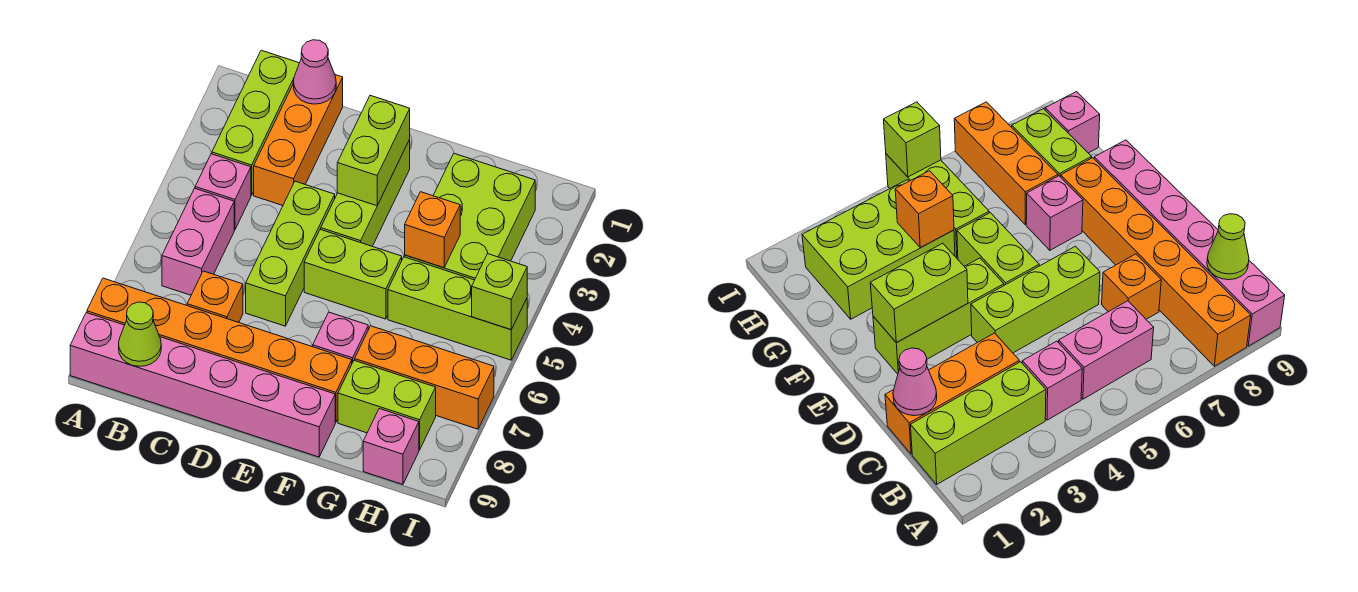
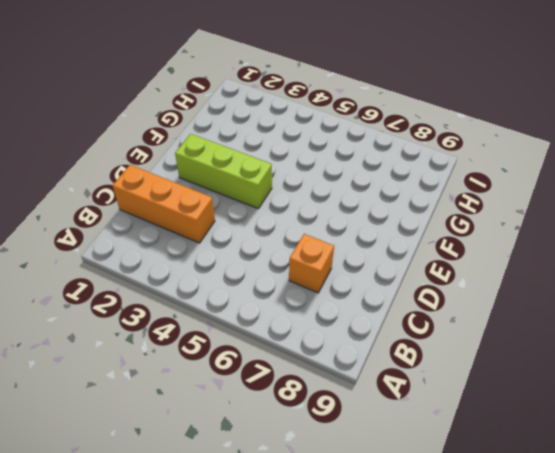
none -> orange 1x6 brick [87,278,352,423]
none -> pink 1x6 brick [70,313,335,457]
none -> lime 1x3 brick [212,50,299,195]

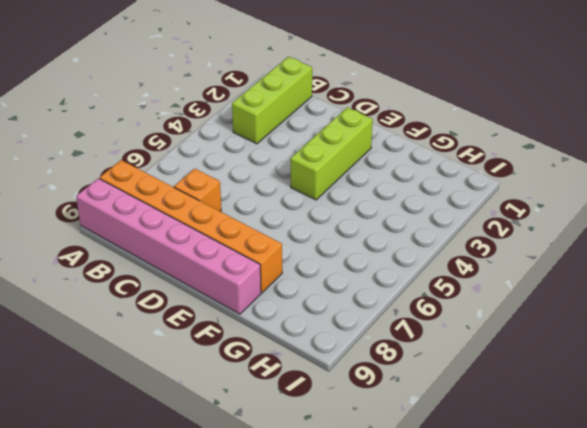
none -> pink 1x1 brick [195,154,251,230]
none -> pink 1x2 brick [162,188,234,295]
none -> orange 1x3 brick [254,75,343,206]

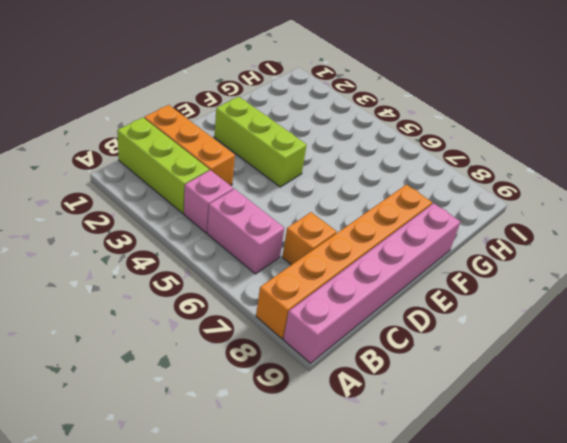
none -> lime 1x3 brick [246,181,335,326]
none -> lime 1x2 brick [304,229,402,319]
none -> pink 1x1 brick [313,312,368,363]

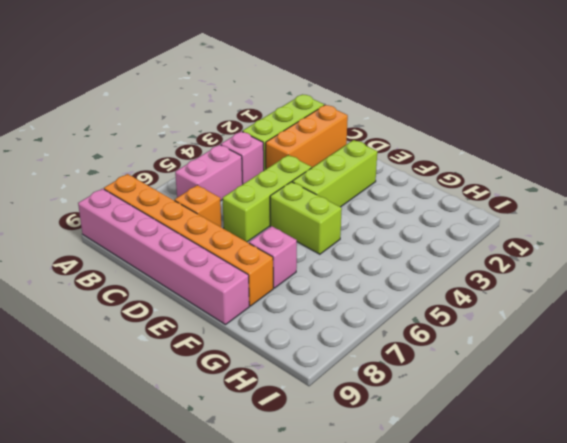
none -> lime 2x3 brick [405,154,535,280]
none -> lime 1x3 brick [388,257,527,360]
none -> orange 1x3 brick [355,326,494,429]

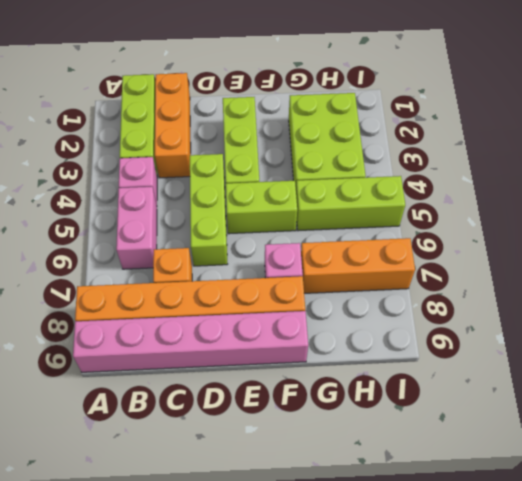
none -> lime 1x2 brick [338,360,436,450]
none -> pink 1x1 brick [363,409,419,484]
none -> lime 1x1 cone [119,302,161,366]

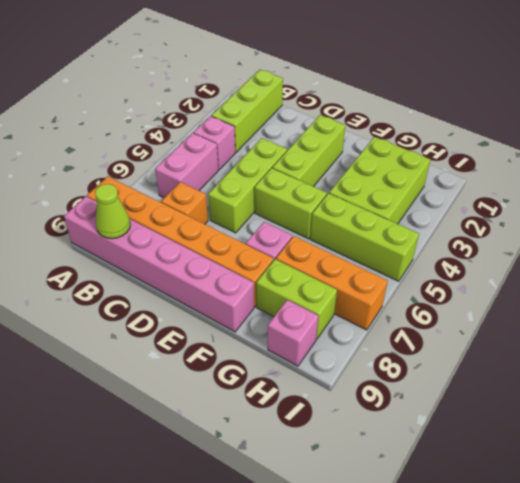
none -> orange 1x3 brick [254,75,343,206]
none -> pink 1x1 cone [293,40,336,104]
none -> lime 1x2 brick [337,95,410,206]

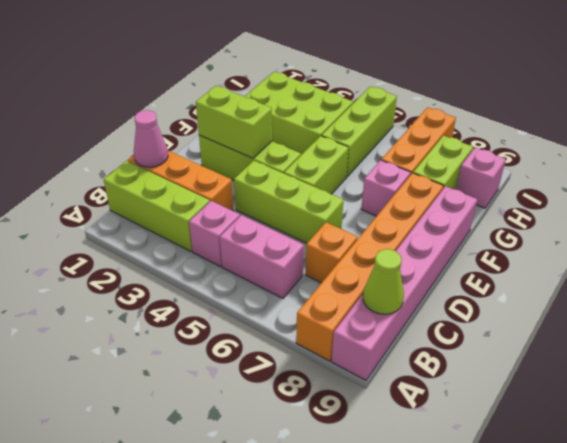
none -> orange 1x1 brick [405,192,460,268]
none -> lime 1x1 brick [472,254,527,330]

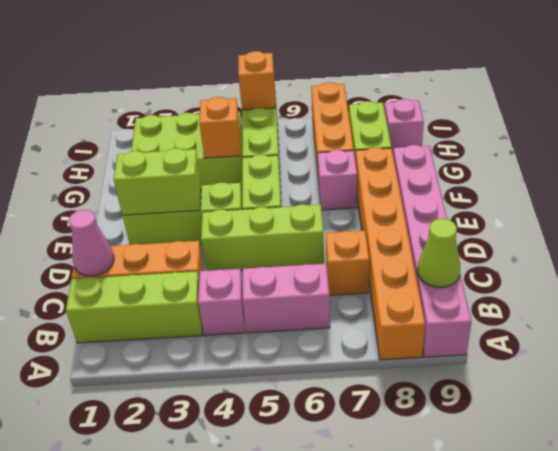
orange 1x1 brick [238,51,276,110] -> lime 1x1 brick [472,254,527,330]

